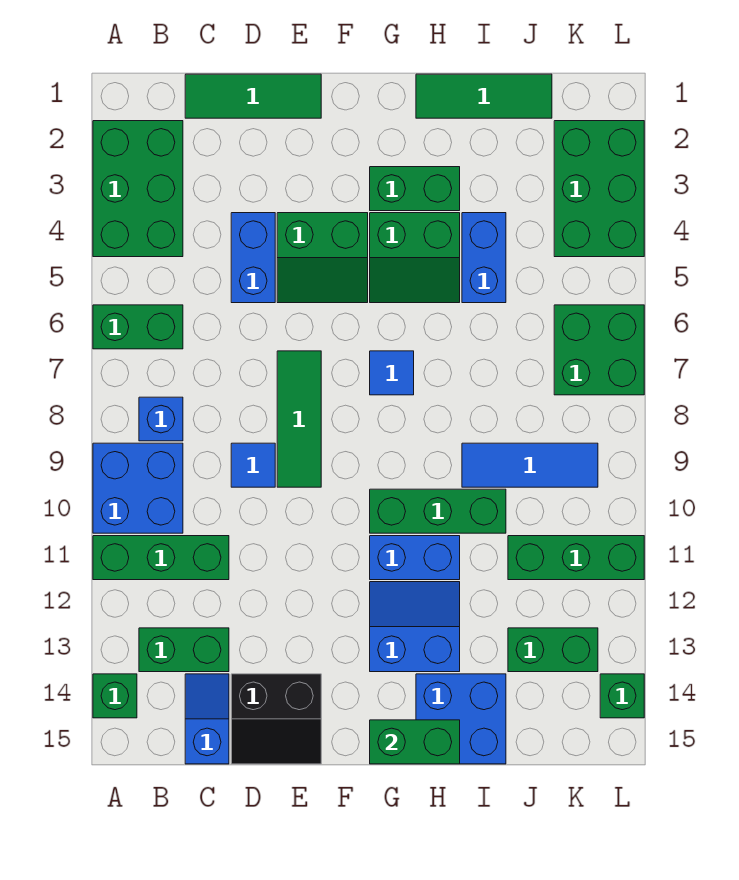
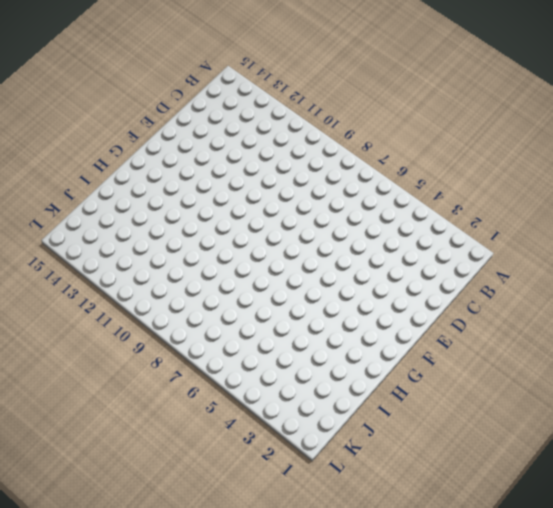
none -> green 2x3 brick [93,121,183,257]
none -> green 1x2 brick [93,305,183,349]
none -> blue 2x2 brick [93,443,183,533]
none -> green 1x3 brick [93,536,229,580]

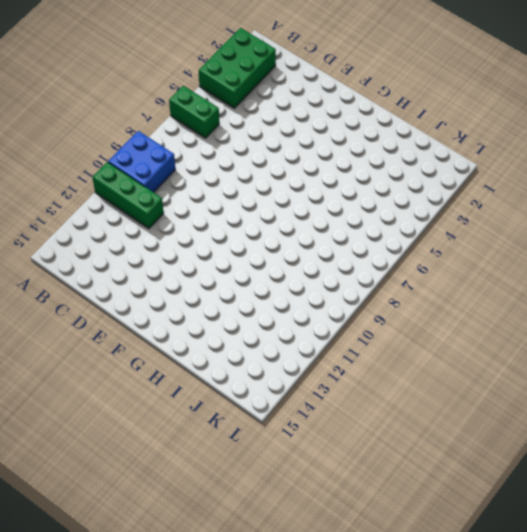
none -> green 1x1 brick [93,674,137,718]
none -> blue 1x1 brick [139,397,183,441]
none -> green 1x2 brick [139,628,229,672]
none -> green 1x3 tile [185,74,321,118]

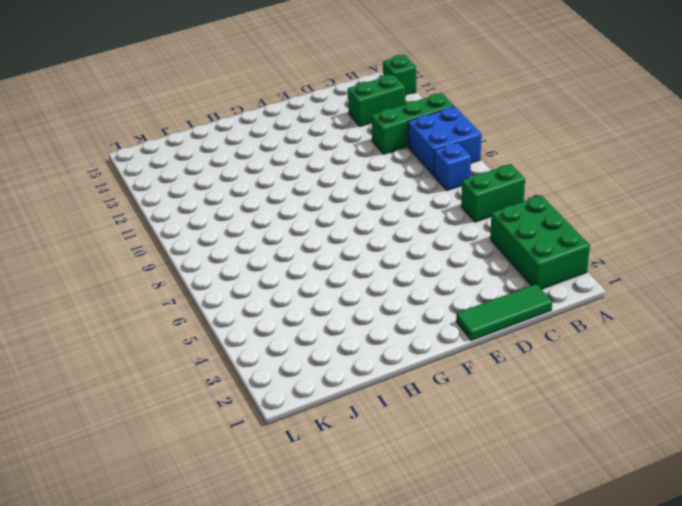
none -> blue 1x2 slope [185,674,229,764]
none -> blue 1x2 brick [231,213,275,303]
none -> blue 1x1 tile [231,443,275,487]
none -> black 2x2 slope [231,674,321,764]

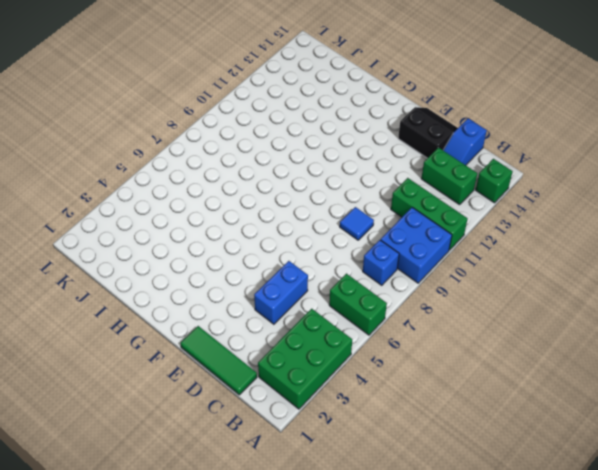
none -> green 2x2 slope [277,213,368,303]
none -> green 1x3 tile [277,351,321,487]
none -> green 1x2 brick [370,167,460,211]
none -> green 2x2 slope [370,213,460,303]

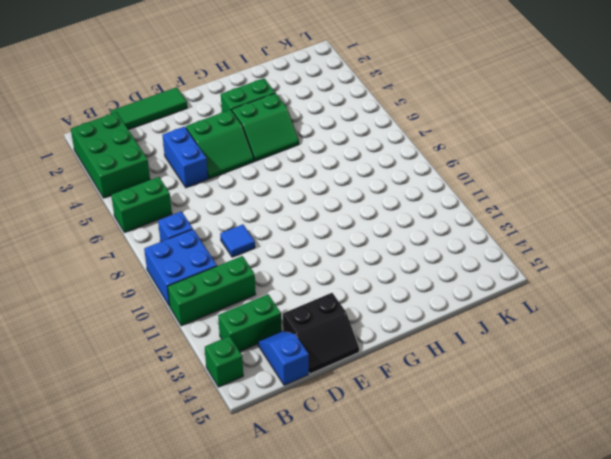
none -> green 1x3 tile [277,351,321,487]
none -> blue 1x1 tile [370,351,414,395]
none -> green 1x3 brick [370,489,506,533]
none -> blue 1x2 brick [370,536,460,580]

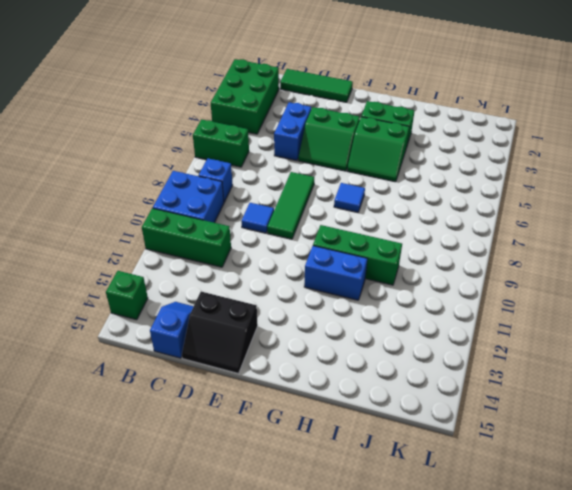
none -> green 1x2 brick [139,628,229,672]
none -> blue 2x2 slope [370,582,460,672]
none -> green 1x3 tile [416,74,552,118]
none -> blue 2x2 brick [416,674,506,764]

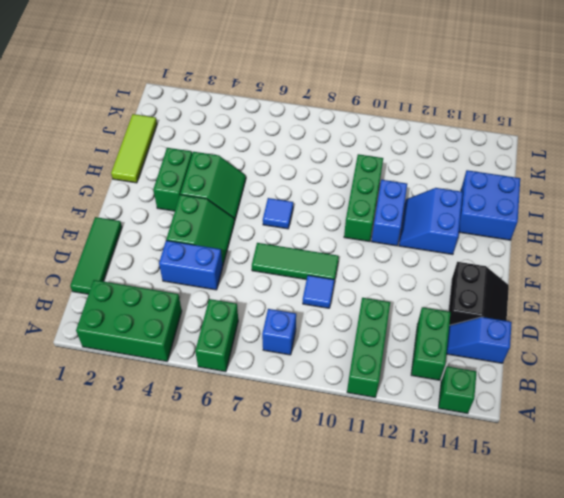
lime 1x3 tile [111,114,157,183] -> green 1x3 tile [416,74,552,118]
none -> blue 2x2 brick [93,443,183,533]
none -> blue 1x2 brick [462,213,506,303]
none -> blue 1x3 tile [462,443,598,487]
none -> green 1x3 brick [508,536,644,580]

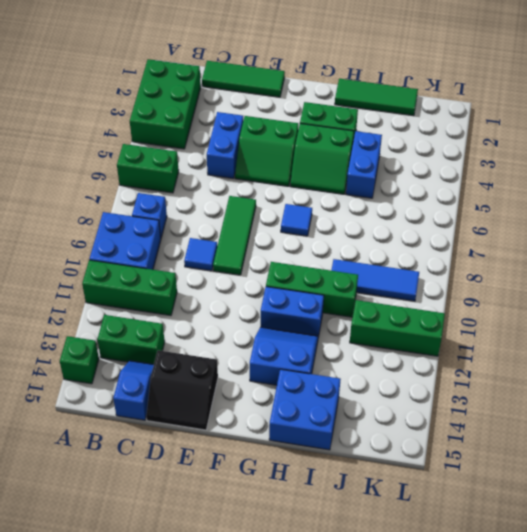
none -> green 1x2 brick [508,628,598,672]
none -> green 2x3 brick [554,121,644,257]
none -> green 2x2 brick [554,305,644,395]
none -> green 1x1 brick [600,674,644,718]

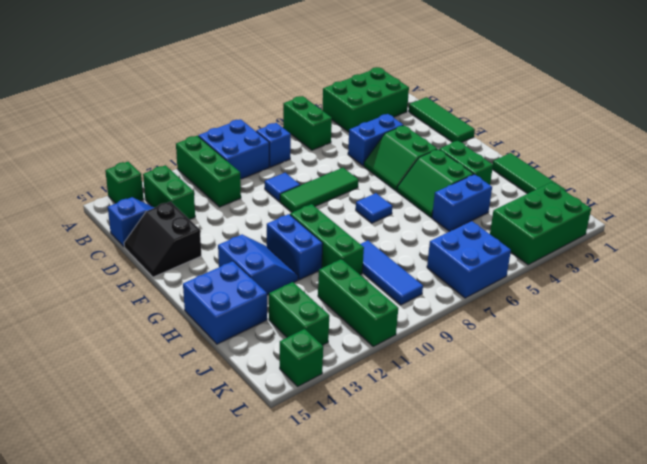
blue 2x2 brick [427,221,511,298] -> green 2x2 brick [554,305,644,395]
none -> green 1x2 brick [370,720,460,764]

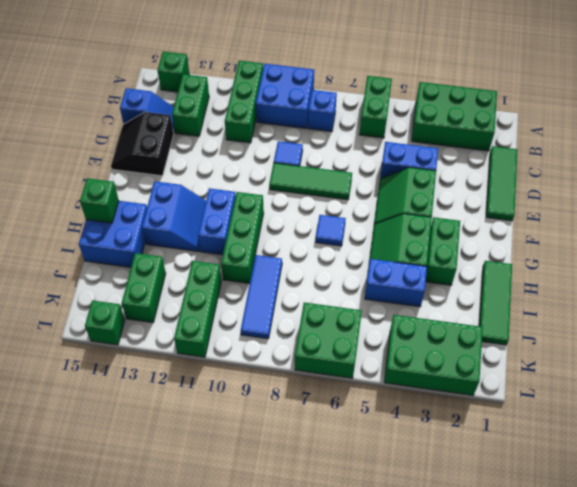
green 1x1 brick [80,178,119,223] -> green 1x2 brick [370,720,460,764]

